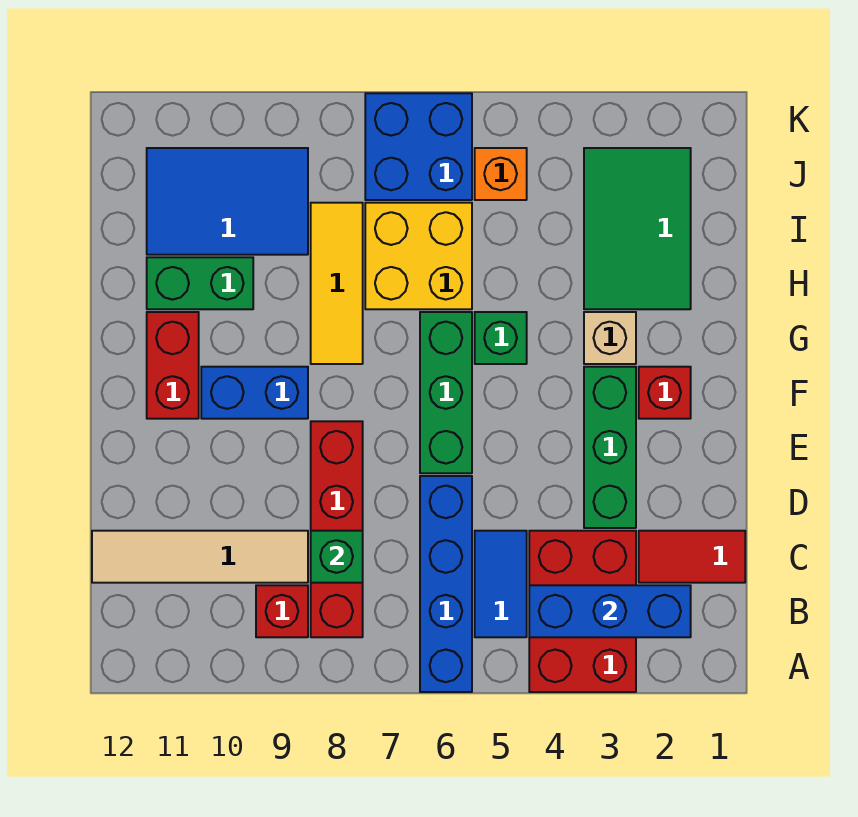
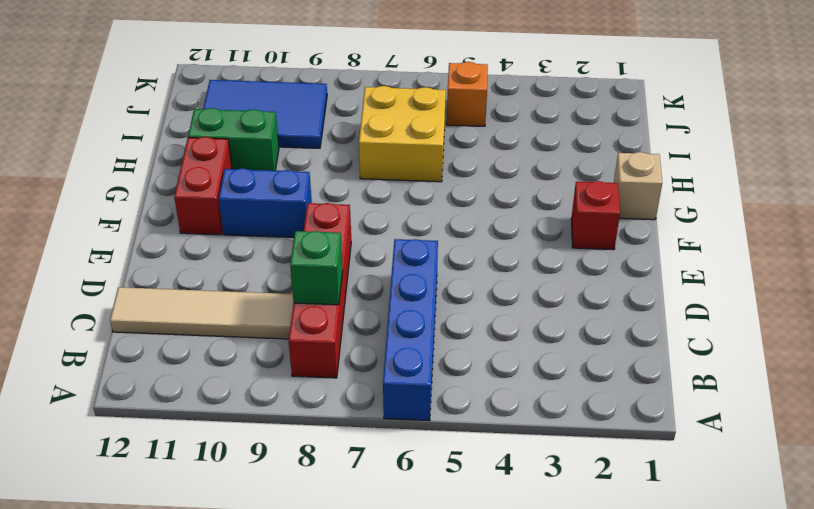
tan 1x1 brick [614,152,662,220] -> tan 1x1 brick moved to [584,312,636,364]
none -> red 2x3 brick [529,531,636,692]
none -> blue 1x2 tile [475,531,527,637]
none -> red 1x1 brick [256,585,308,637]

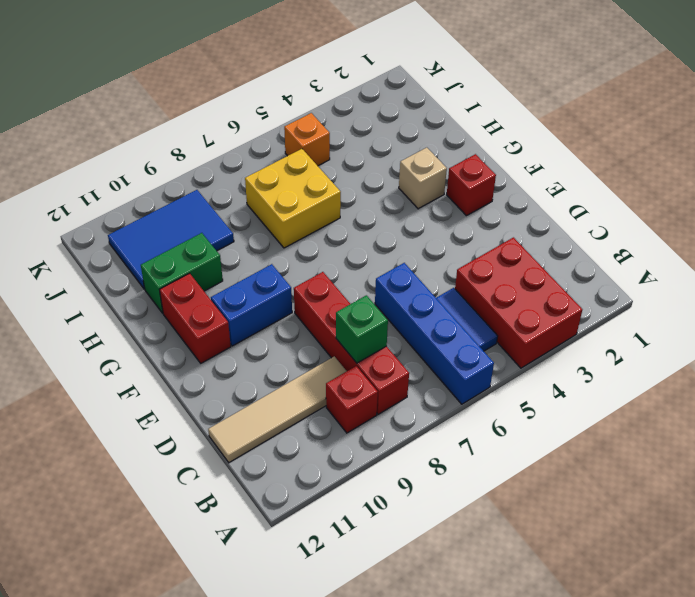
none -> red 1x2 tile [639,531,745,583]
none -> green 1x3 brick [584,367,636,528]
none -> green 1x3 brick [420,312,472,473]

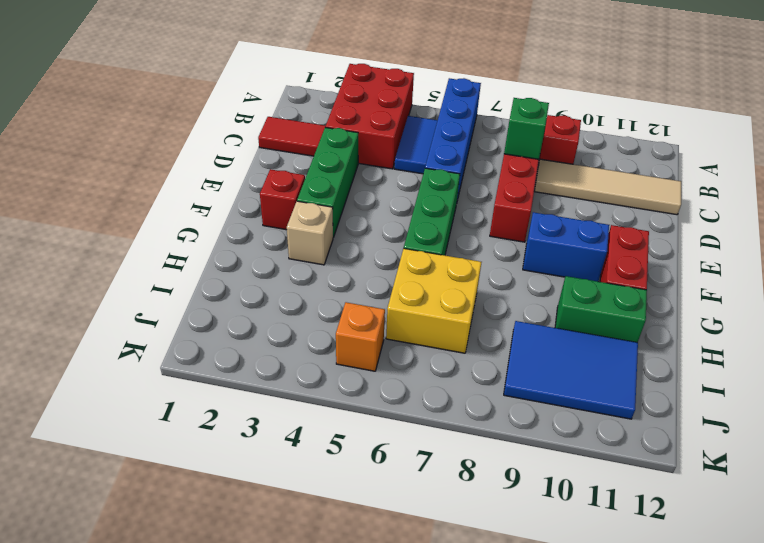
none -> green 1x1 brick [475,312,527,364]
none -> yellow 1x3 tile [311,203,363,364]
none -> green 2x3 tile [584,148,691,309]

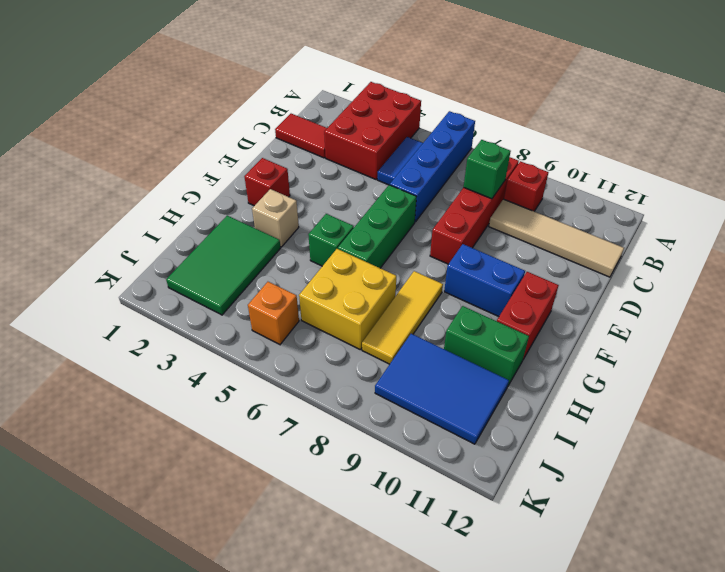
none -> green 1x3 brick [584,367,636,528]
none -> blue 2x2 brick [365,93,472,200]
none -> blue 1x3 brick [529,585,691,637]

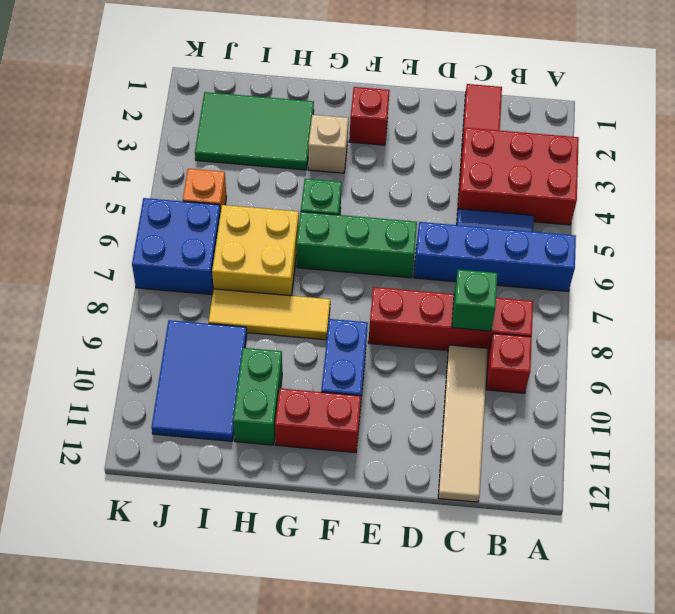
none -> green 1x3 brick [584,367,636,528]
none -> blue 1x3 brick [529,585,691,637]

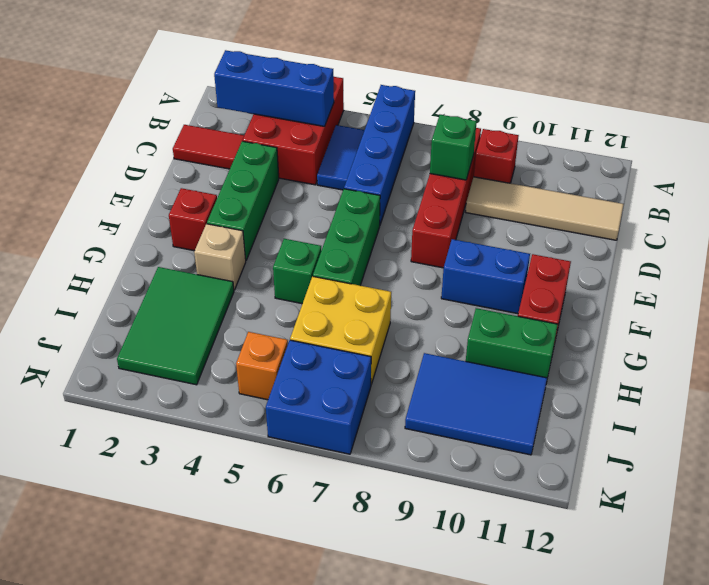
none -> yellow 1x3 tile [311,203,363,364]

